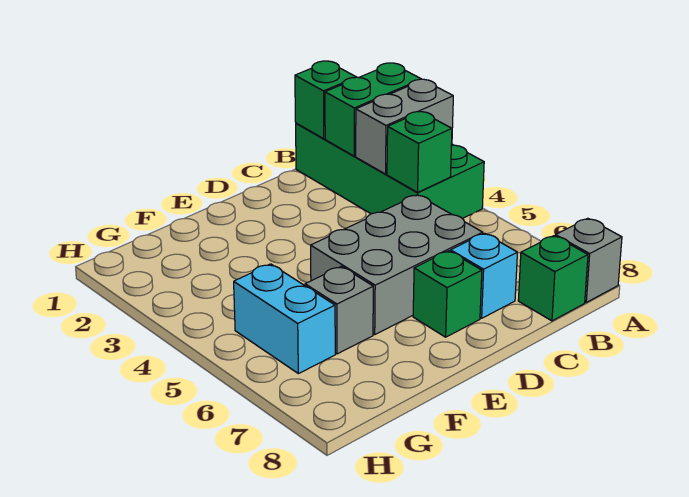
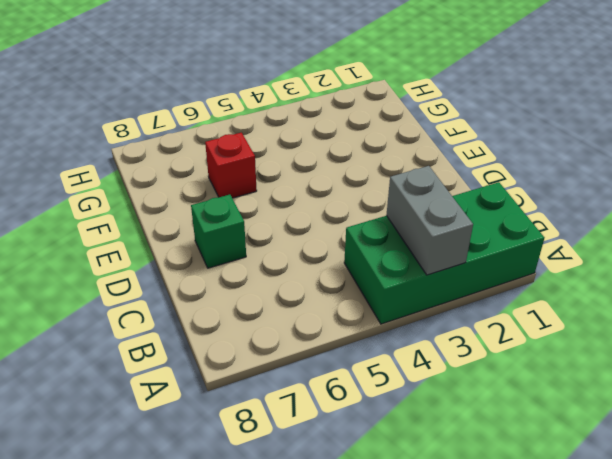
red 1x1 brick [205,133,257,198] -> grey 1x1 brick [305,266,373,354]
none -> grey 1x1 brick [556,218,622,302]
none -> green 1x1 brick [518,236,588,321]
none -> grey 2x3 brick [311,195,483,334]

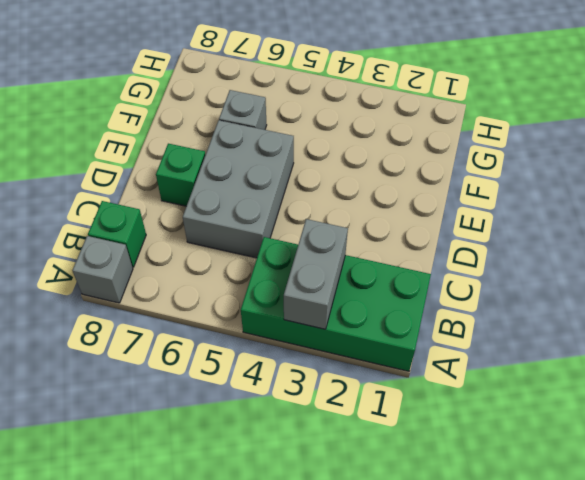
none -> cyan 1x1 brick [450,233,517,318]
none -> cyan 1x2 brick [234,264,335,374]
none -> green 1x2 brick [325,63,421,156]

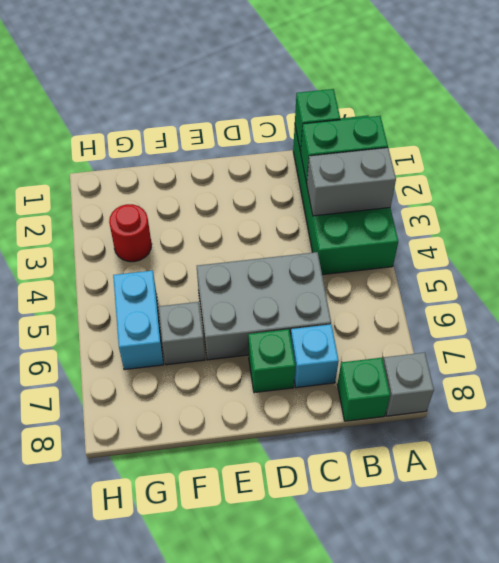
red 1x1 round brick [109,204,151,262] -> none
none -> green 1x1 brick [387,112,452,192]

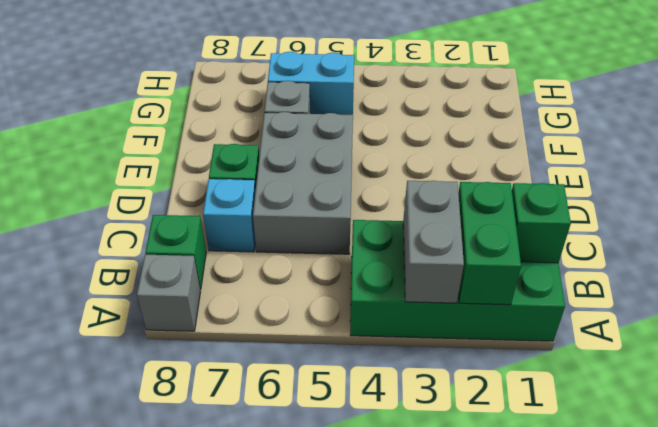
none -> green 1x1 brick [387,112,452,192]

